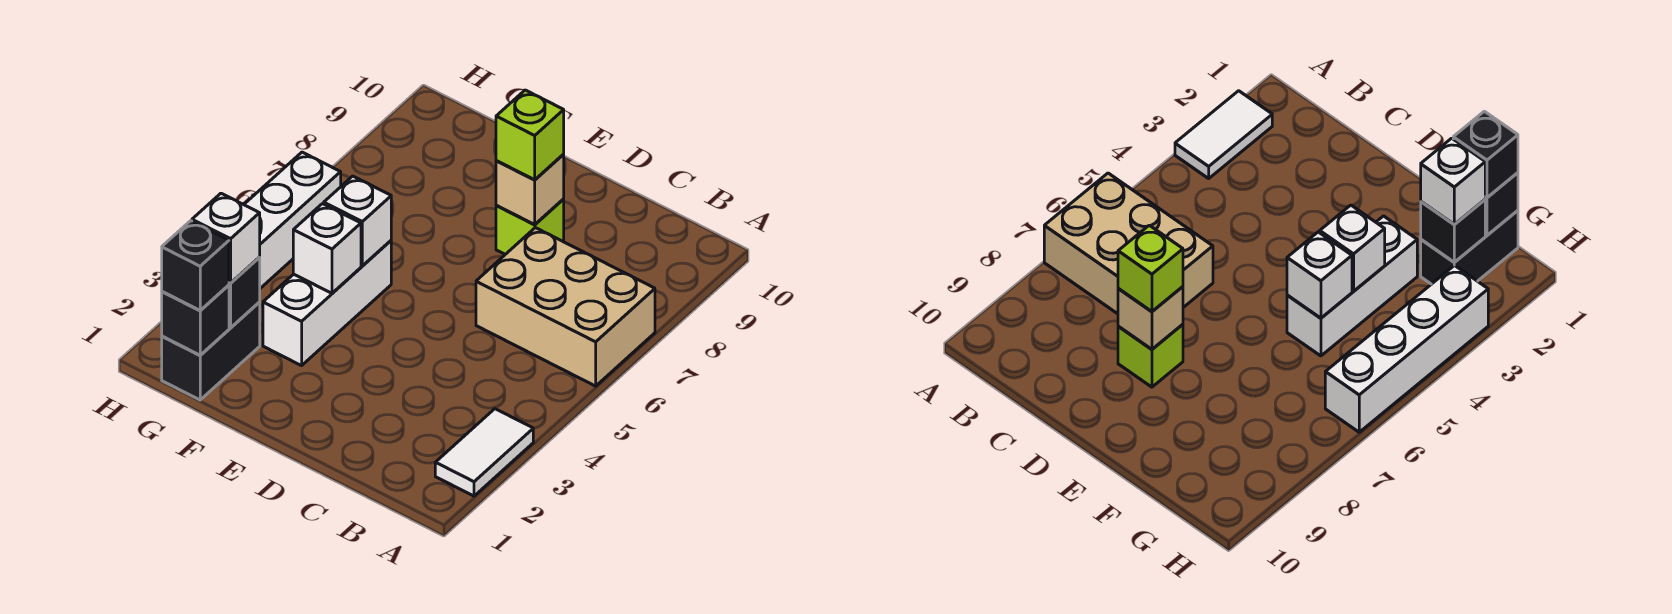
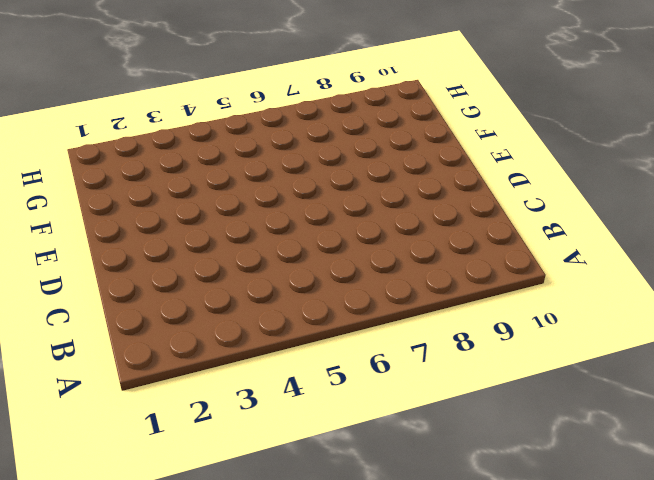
none -> white 1x2 tile [435,409,533,496]
none -> tan 2x3 brick [476,228,655,386]
none -> lime 1x1 brick [496,199,564,254]

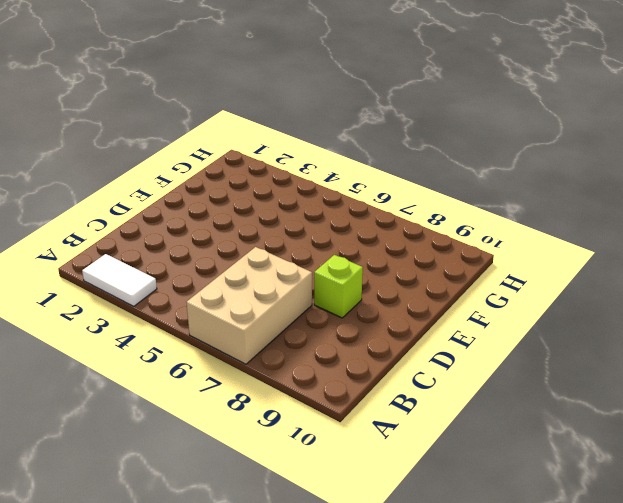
none -> white 1x3 brick [263,241,391,366]
none -> black 1x2 brick [162,303,260,400]
none -> white 1x4 brick [244,152,341,288]

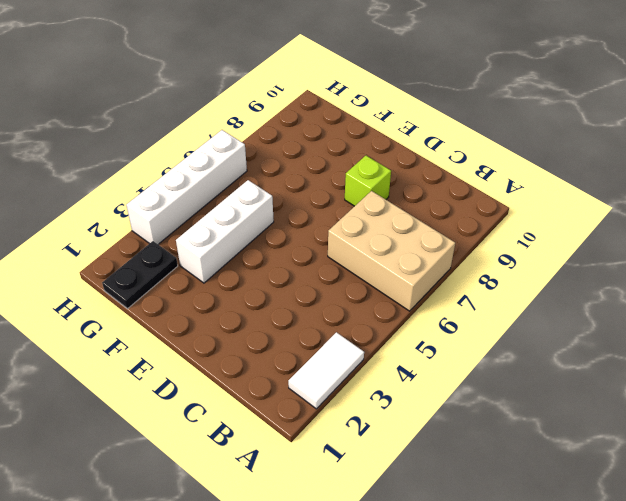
black 1x2 plate [102,241,178,309] -> black 1x2 brick [162,303,260,400]
none -> tan 1x1 brick [496,154,564,224]
none -> white 1x1 brick [293,204,361,293]
none -> white 1x1 brick [324,176,391,266]

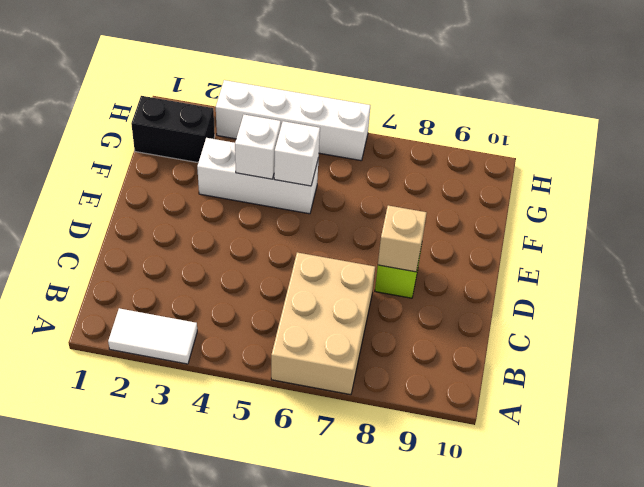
none -> black 1x1 brick [162,285,229,355]
none -> black 1x1 brick [229,258,260,328]
none -> lime 1x1 brick [496,90,564,180]

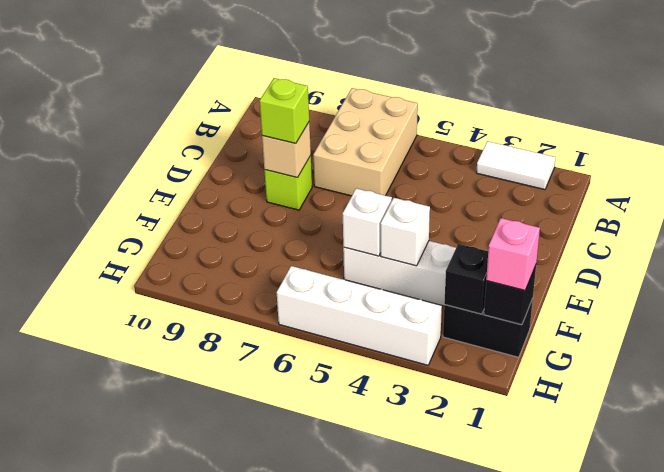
pink 1x1 brick [486,218,540,290] -> black 1x1 brick [162,221,229,311]
none -> white 1x1 brick [192,193,260,283]

